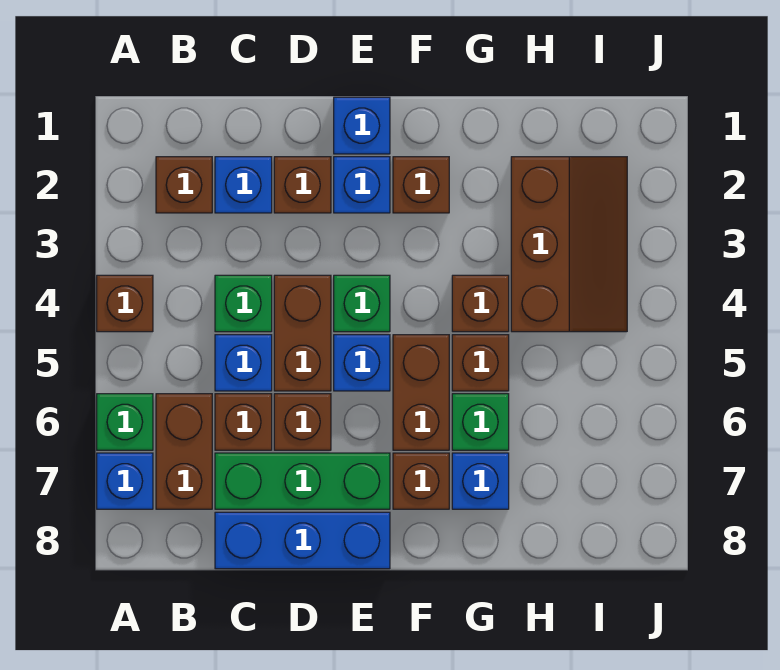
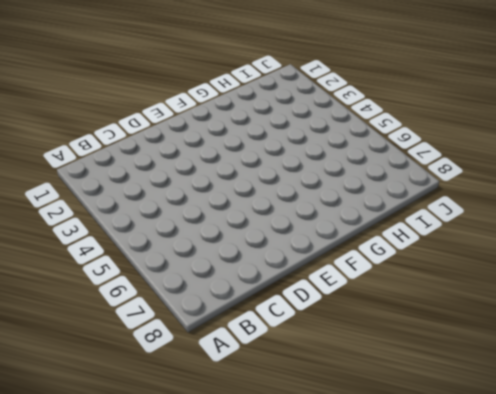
none -> brown 1x1 brick [97,275,153,332]
none -> green 1x1 brick [97,394,153,450]
none -> blue 1x1 brick [97,453,153,509]

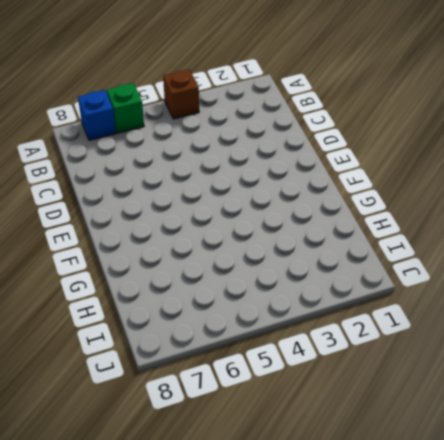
none -> brown 1x1 brick [156,157,212,213]
none -> brown 1x2 brick [156,394,212,509]
none -> blue 1x1 brick [215,157,272,213]

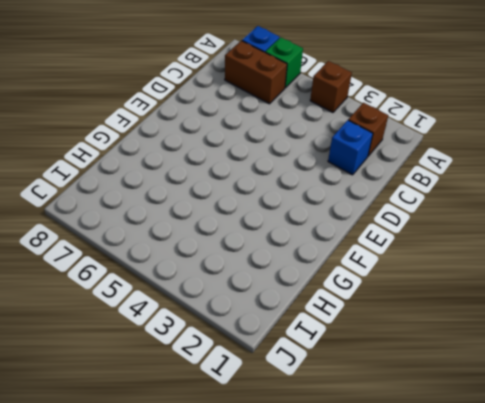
none -> green 1x1 brick [215,275,272,332]
none -> blue 1x1 brick [215,335,272,391]
none -> brown 1x1 brick [215,394,272,450]

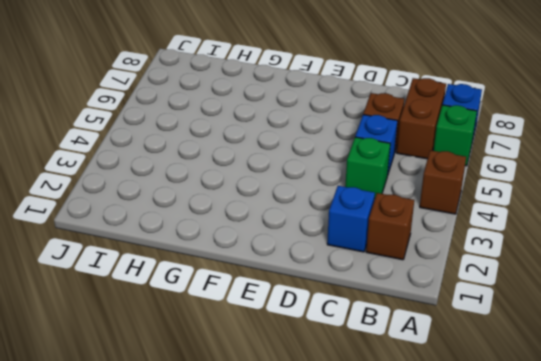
none -> green 1x3 brick [215,453,390,509]
none -> blue 1x3 brick [215,512,390,569]
none -> brown 1x1 brick [274,157,331,213]

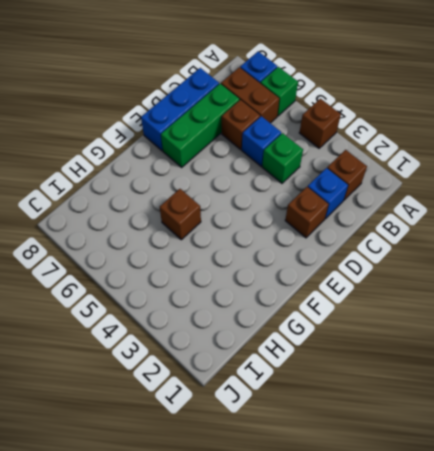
none -> brown 1x2 brick [274,275,331,391]
none -> brown 1x1 brick [274,394,331,450]
none -> blue 1x1 brick [334,97,390,154]

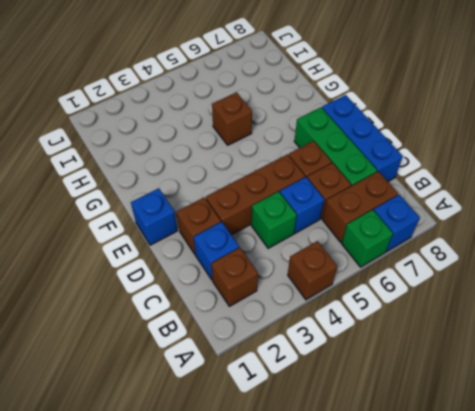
brown 1x3 brick [206,154,305,235] -> brown 1x2 brick [274,275,331,391]
none -> blue 1x1 brick [334,157,390,213]
none -> green 1x1 brick [334,275,390,332]
none -> blue 1x1 brick [334,335,390,391]

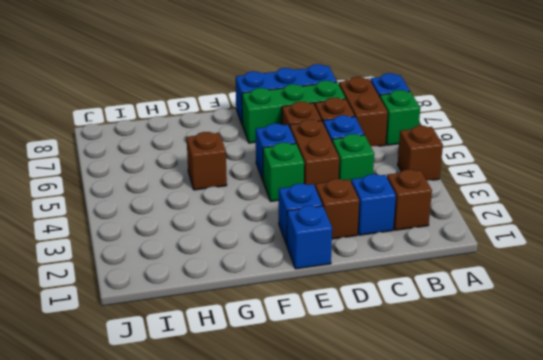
none -> brown 1x1 brick [393,157,449,213]
none -> brown 1x2 brick [393,335,449,450]
none -> brown 1x1 brick [393,453,449,509]

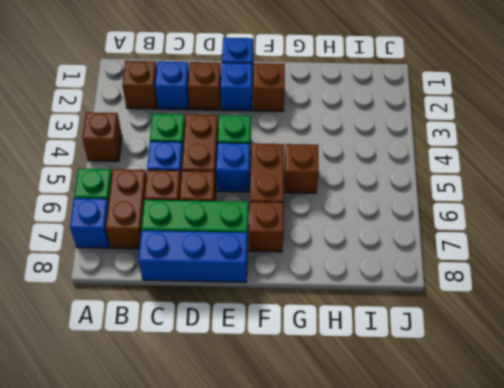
none -> brown 1x1 brick [452,275,509,332]
none -> green 1x1 brick [452,394,509,450]
none -> blue 1x1 brick [452,453,509,509]

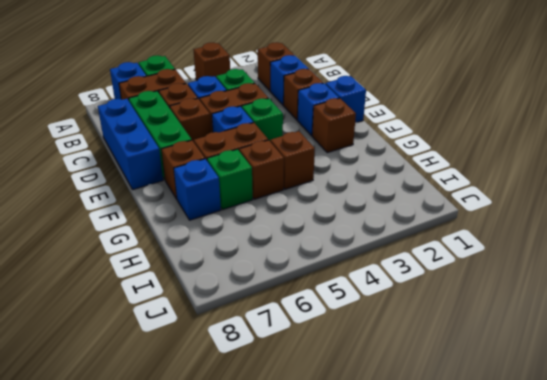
none -> brown 2x3 slope [511,157,627,332]

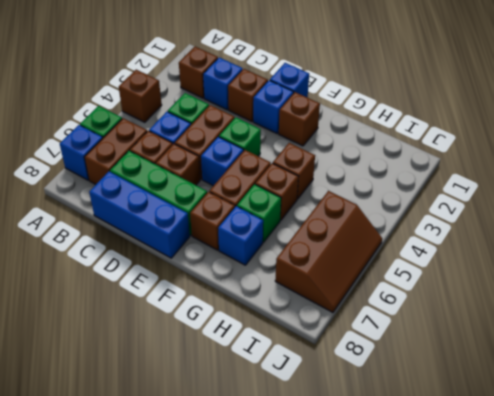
brown 2x3 slope [275,191,382,312] -> brown 2x3 slope moved to [511,157,627,332]

